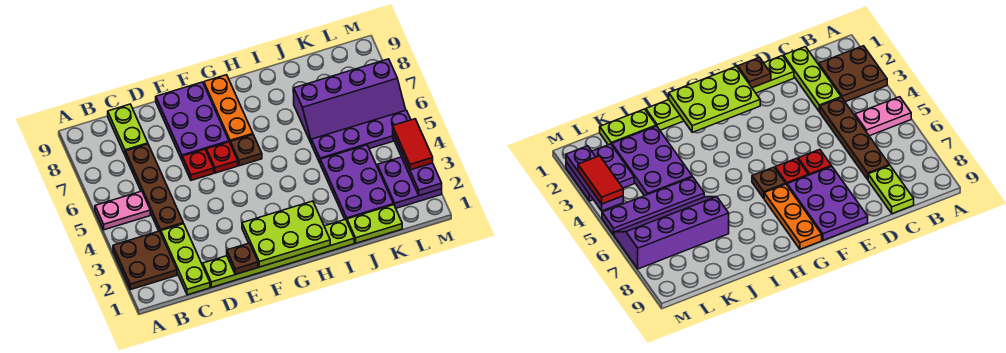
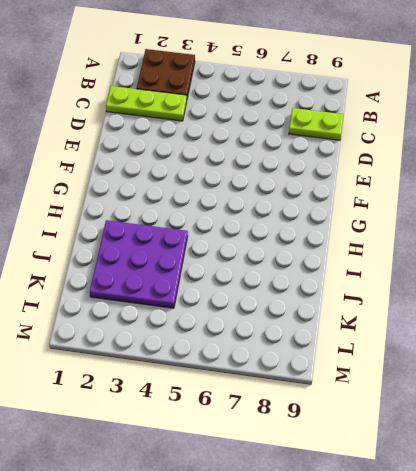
purple 3x3 plate [90,220,188,308] -> purple 2x3 plate [320,145,394,220]
none -> pink 1x2 plate [95,191,150,230]
none -> brown 1x4 plate [125,144,183,232]
none -> lime 1x6 plate [203,219,354,287]

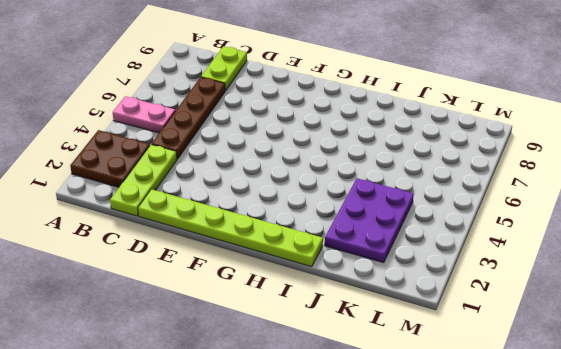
none -> red 1x1 plate [182,149,214,180]
none -> purple 2x3 plate [156,82,229,160]
none -> red 1x1 plate [206,142,238,173]

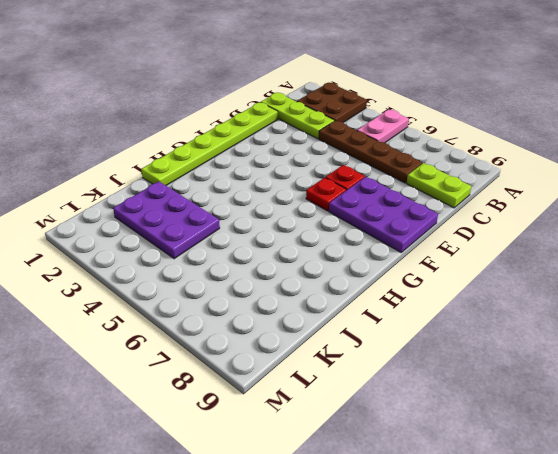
none -> brown 1x1 plate [231,135,262,166]
none -> orange 1x3 plate [204,75,253,144]
none -> lime 1x2 plate [347,205,402,243]

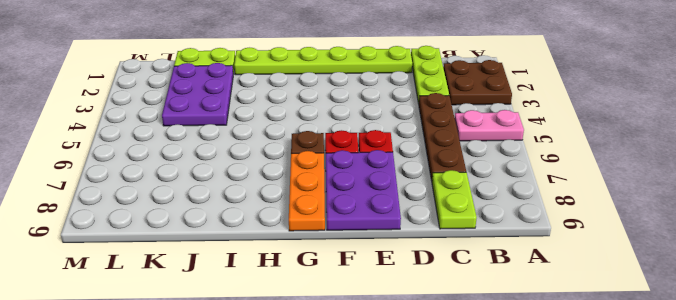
none -> purple 1x4 plate [312,110,411,163]
none -> purple 2x4 slope [294,59,406,144]
none -> purple 2x2 plate [377,157,442,208]

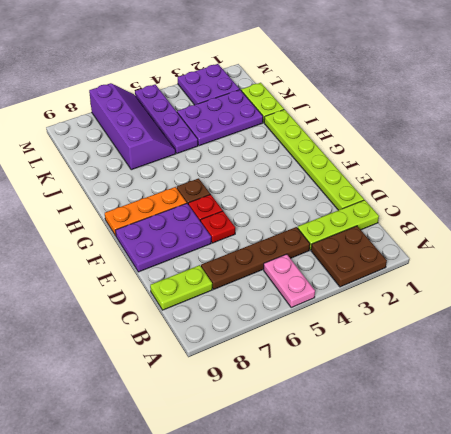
none -> brown 1x1 plate [227,243,258,274]
none -> lime 2x3 plate [242,201,330,267]
none -> purple 1x3 plate [393,133,442,196]

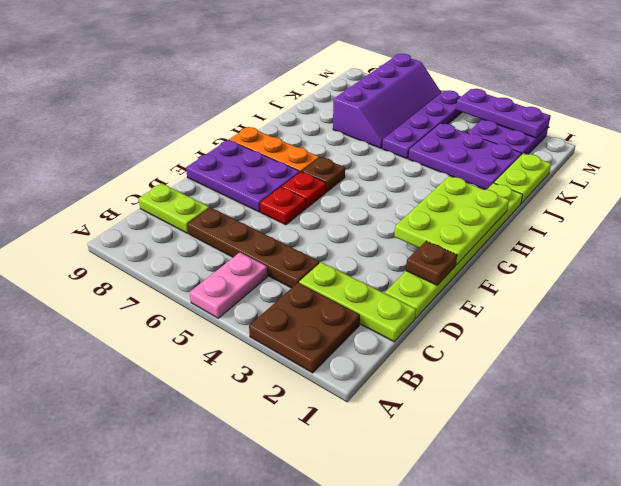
none -> red 1x2 tile [393,119,433,170]

